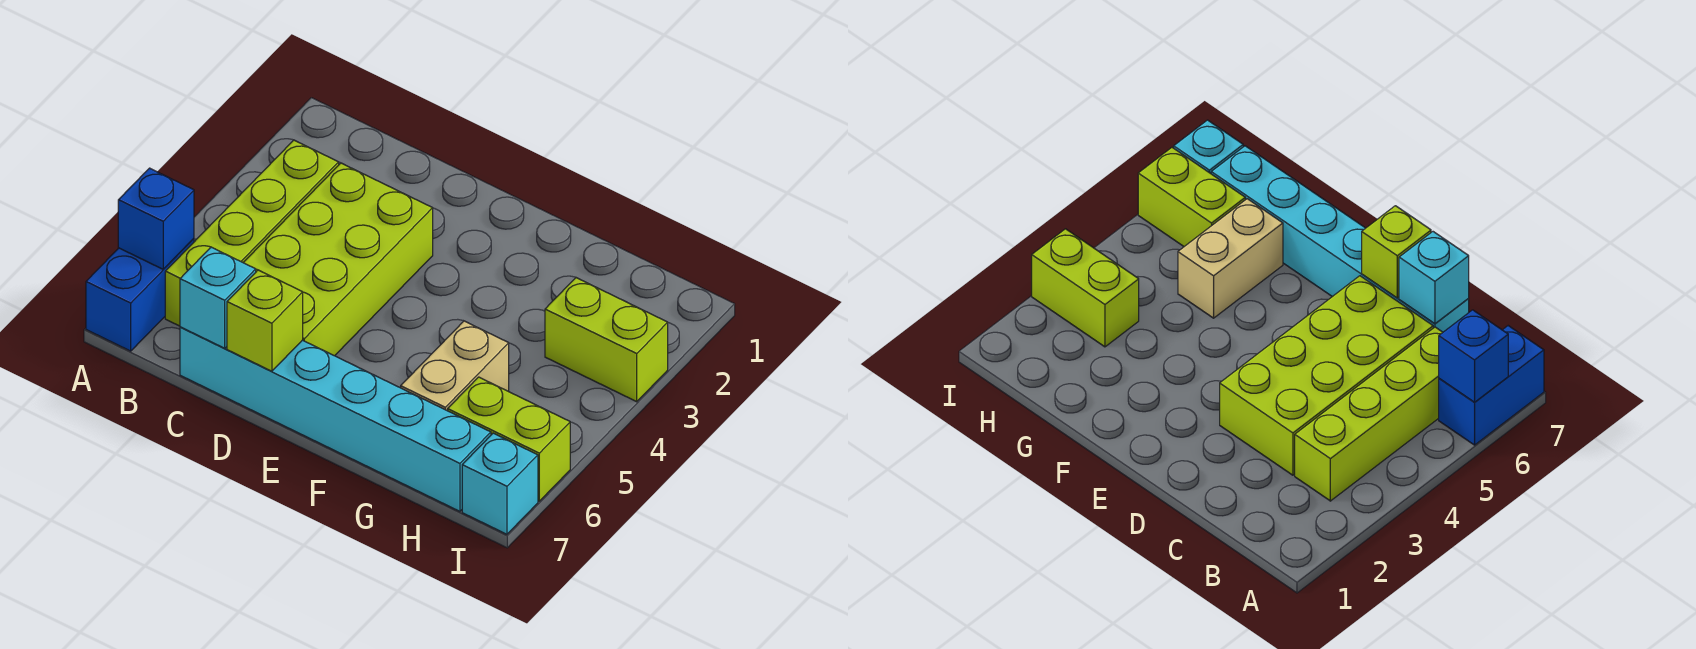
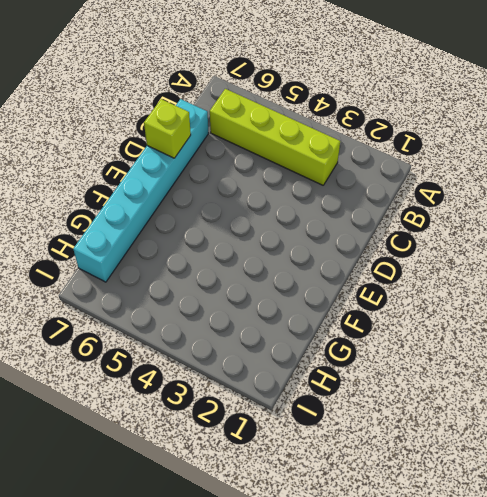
none -> blue 1x2 brick [86,239,194,351]
none -> lime 2x4 brick [243,163,433,356]

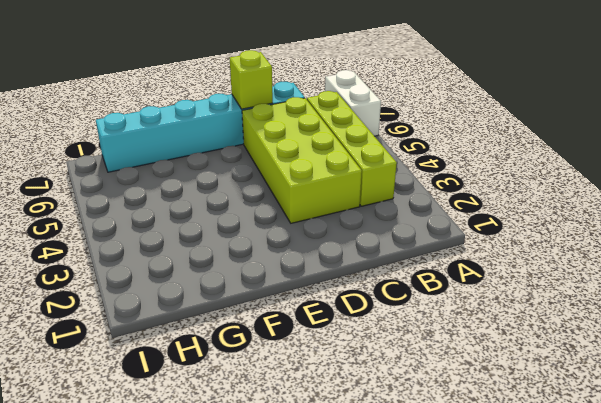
white 1x2 brick [325,70,381,136] -> blue 1x2 brick [86,239,194,351]
none -> tan 1x2 brick [401,321,509,411]
none -> lime 1x2 brick [545,278,668,402]

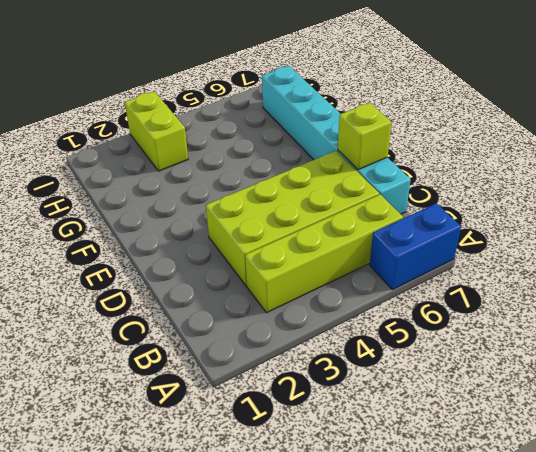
none -> tan 1x2 brick [401,321,509,411]
none -> lime 1x2 brick [448,377,570,501]

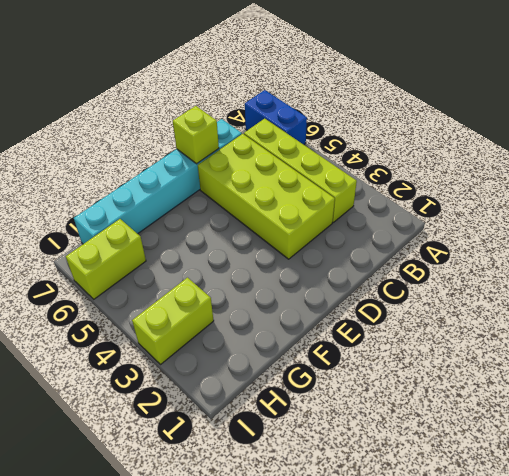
none -> tan 1x2 brick [401,321,509,411]
none -> cyan 1x1 brick [462,433,538,534]

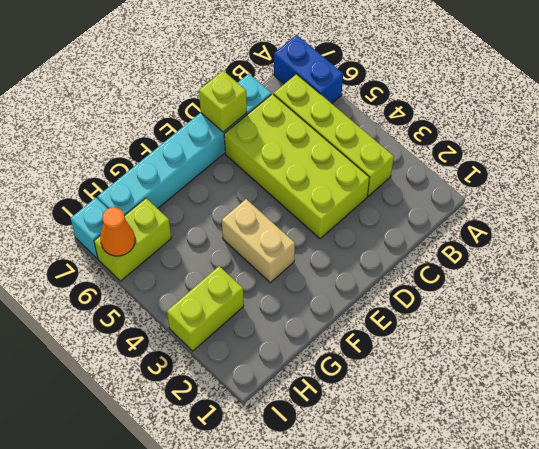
tan 1x2 brick [222,199,295,283] -> tan 1x2 brick moved to [401,321,509,411]
orange 1x1 cone [100,207,135,256] -> none
none -> blue 1x1 brick [118,168,194,269]
none -> cyan 1x1 brick [180,247,256,348]

